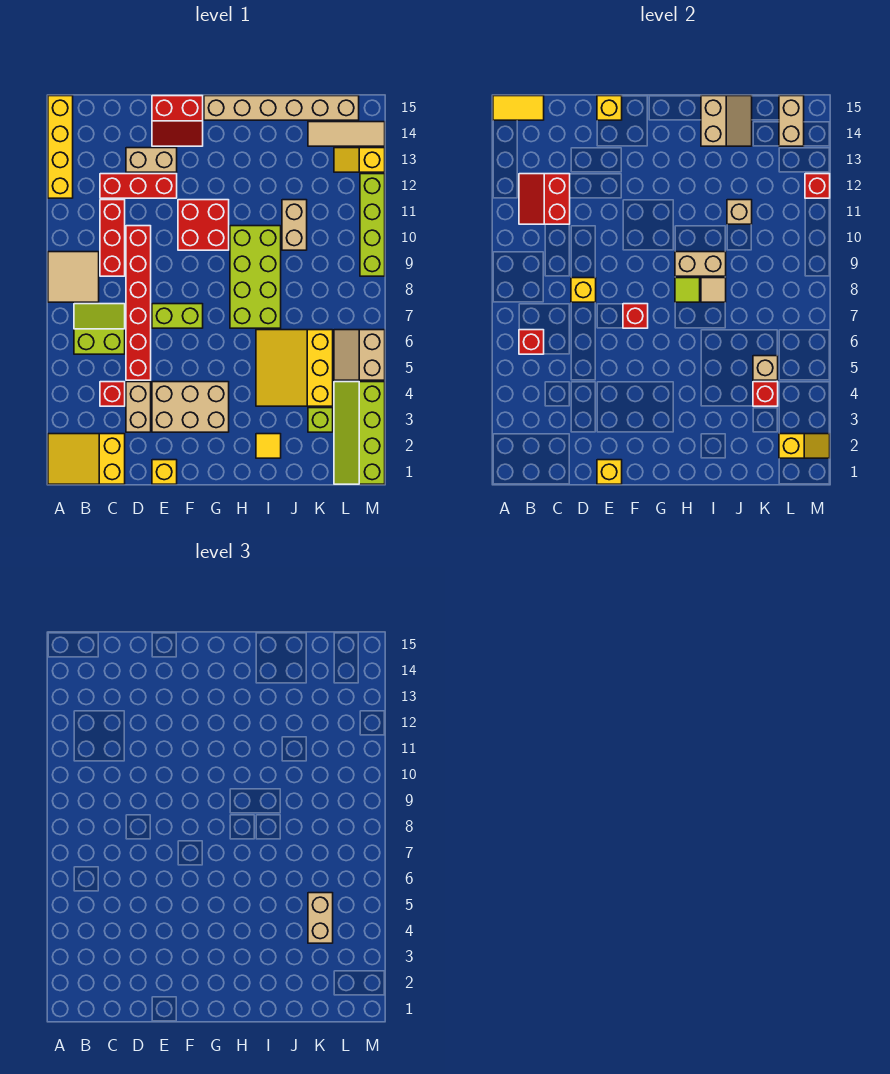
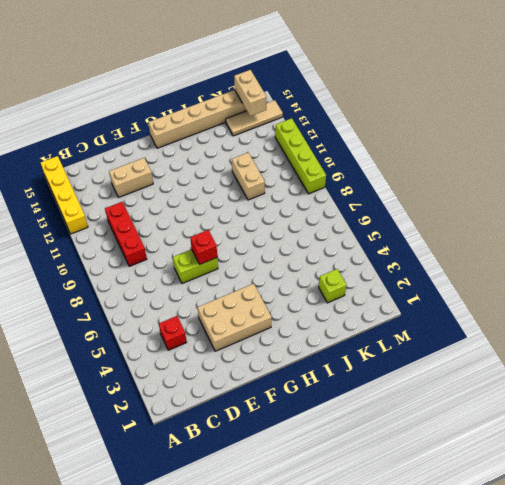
none -> yellow 2x3 slope [48,434,125,484]
none -> tan 2x2 tile [48,252,99,302]
none -> lime 2x2 slope [74,304,125,354]
none -> red 1x3 brick [100,174,177,198]

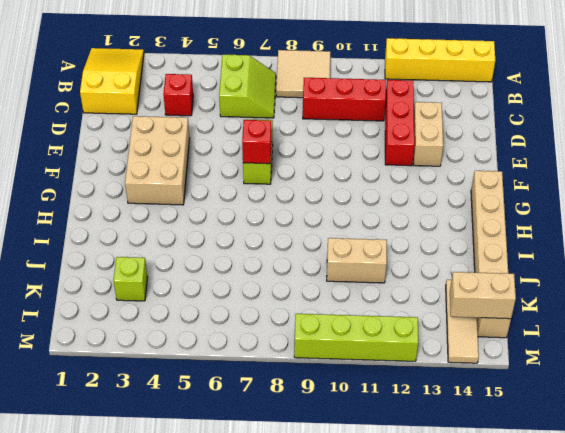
none -> tan 1x2 brick [126,382,151,432]
none -> red 1x6 brick [126,226,151,380]
none -> yellow 1x1 brick [152,460,177,484]
none -> red 2x2 slope [152,96,203,146]

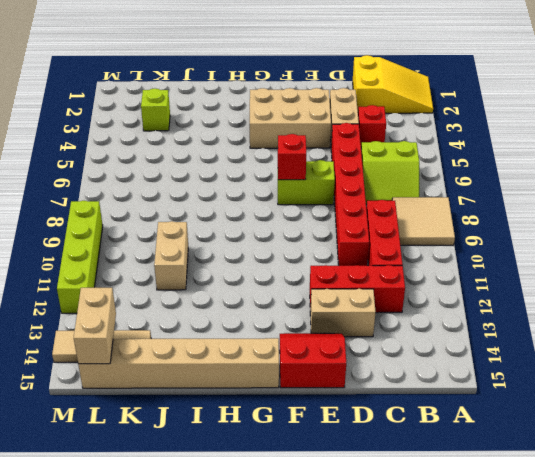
none -> yellow 1x4 brick [48,96,73,198]
none -> yellow 1x1 brick [152,460,177,484]
none -> red 2x2 brick [178,200,229,250]
none -> lime 2x4 brick [230,226,281,328]

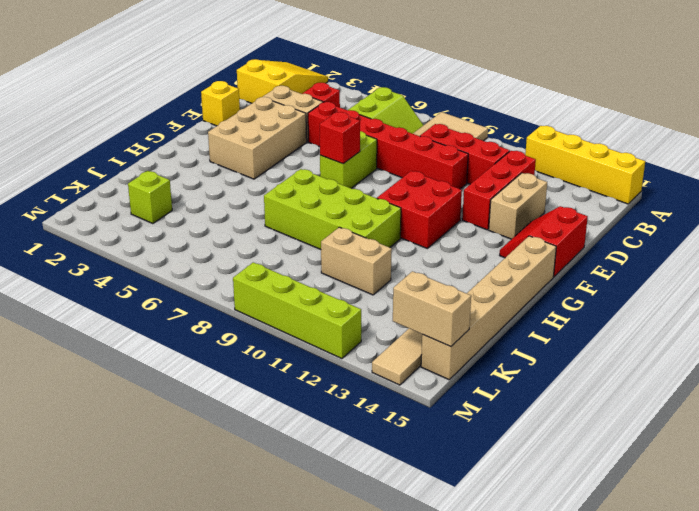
none -> yellow 1x1 tile [256,434,281,458]
none -> yellow 3x3 slope [256,330,333,406]
none -> lime 2x4 slope [334,382,385,484]
none -> tan 2x2 slope [334,330,385,380]

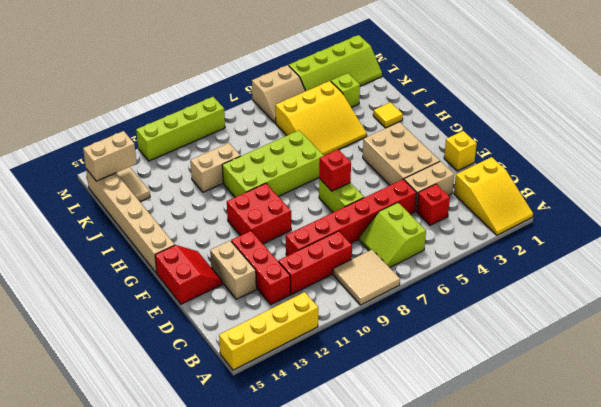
none -> yellow 1x2 slope [334,148,385,172]
none -> yellow 1x2 tile [493,96,544,120]
none -> red 1x1 brick [519,330,544,354]
none -> red 2x2 slope [519,174,570,224]

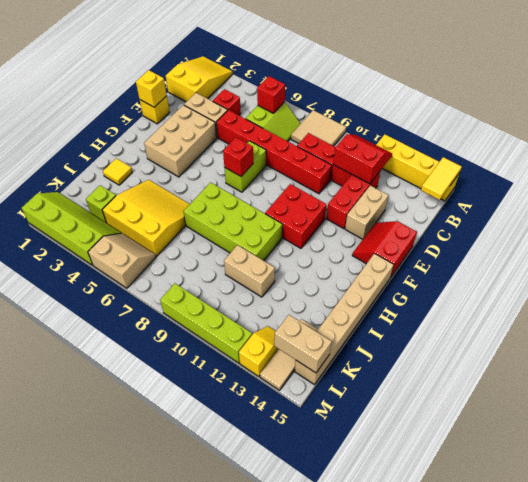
none -> yellow 1x1 brick [571,278,596,302]
none -> yellow 1x1 brick [597,96,622,120]
none -> lime 1x1 tile [675,278,700,302]
none -> tan 1x2 brick [675,252,726,276]

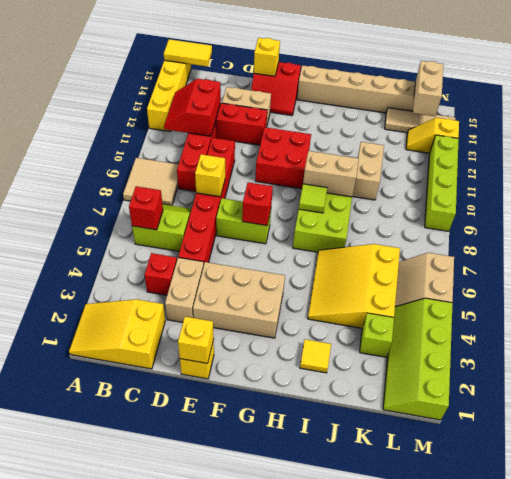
none -> tan 1x1 tile [701,278,726,302]
none -> tan 2x2 slope [701,96,752,146]
none -> tan 1x1 brick [727,200,752,224]
none -> red 1x1 brick [753,382,778,406]

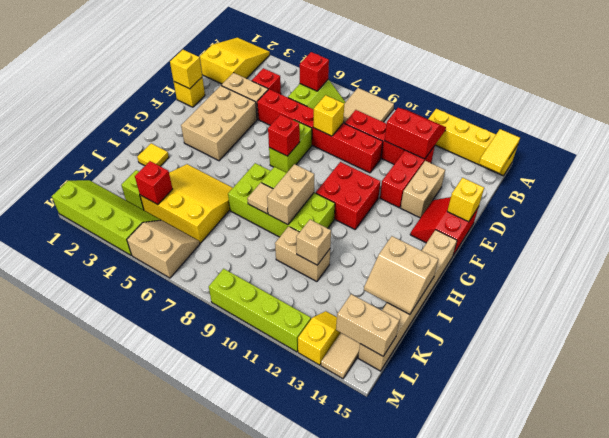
none -> tan 1x1 brick [753,356,778,380]
none -> yellow 1x2 slope [779,434,830,458]
none -> red 1x1 brick [805,174,830,198]
none -> tan 1x2 brick [308,893,333,943]

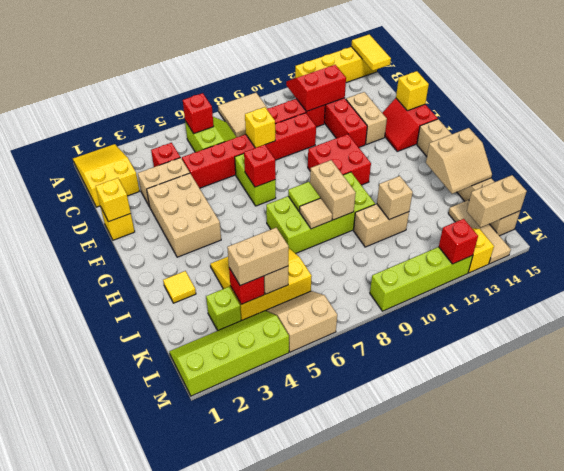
none -> yellow 1x2 slope [779,434,830,458]

